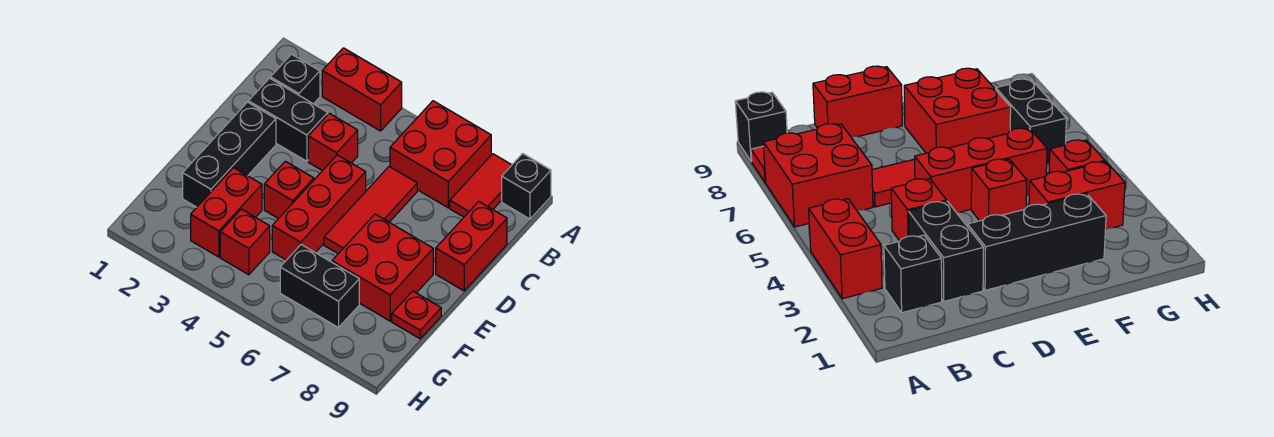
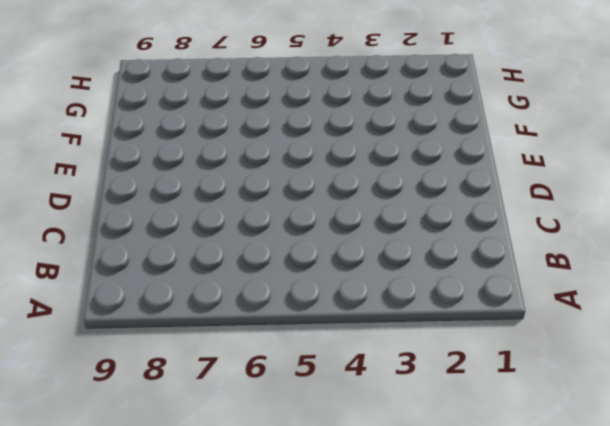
none -> red 1x2 brick [322,48,402,131]
none -> red 2x2 brick [390,101,491,208]
none -> red 1x2 tile [450,154,511,217]

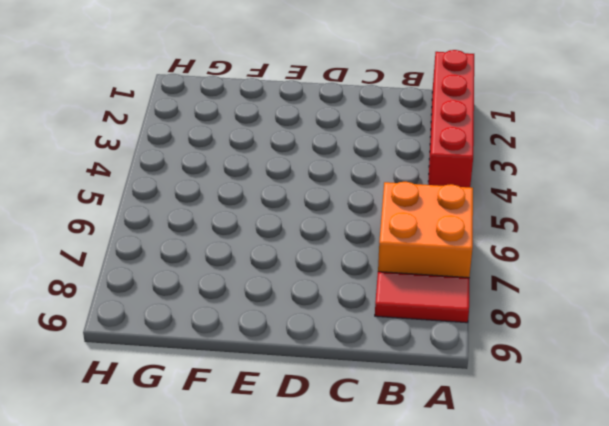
red 1x4 brick [428,50,474,187] -> red 1x2 brick [322,48,402,131]
orange 2x2 brick [378,182,473,278] -> red 2x2 brick [390,101,491,208]
none -> black 1x1 brick [502,154,551,219]
none -> black 1x1 brick [271,54,320,104]
none -> black 1x2 brick [249,78,328,161]

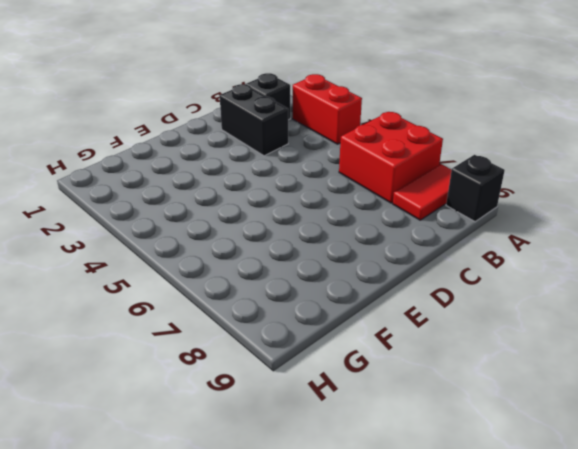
none -> red 1x1 brick [308,113,358,171]
none -> red 1x3 tile [324,167,417,254]
none -> red 1x2 brick [436,201,507,291]

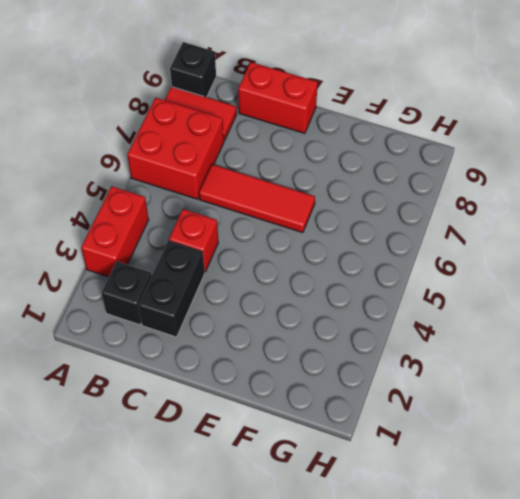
none -> black 1x3 brick [183,102,276,207]
none -> red 1x3 brick [272,155,366,260]
none -> red 1x1 brick [264,161,314,219]

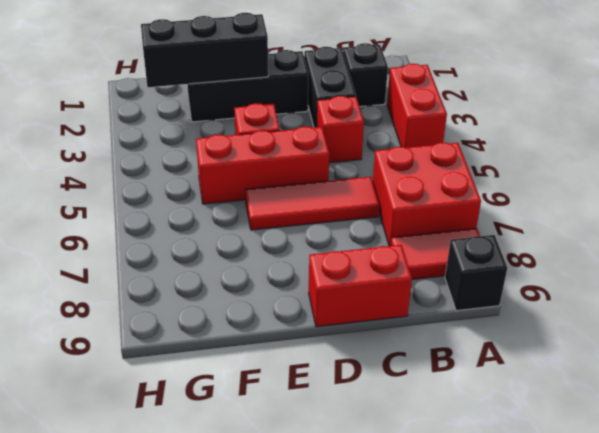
black 1x3 brick [141,13,268,87] -> none
none -> red 2x2 brick [332,214,433,321]
none -> red 1x2 brick [191,168,262,257]
none -> red 1x1 plate [392,291,441,339]

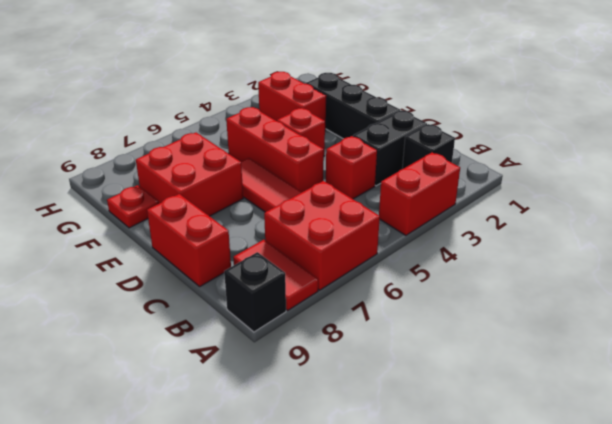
none -> red 1x1 brick [220,209,270,275]
none -> black 1x2 brick [280,244,359,328]

